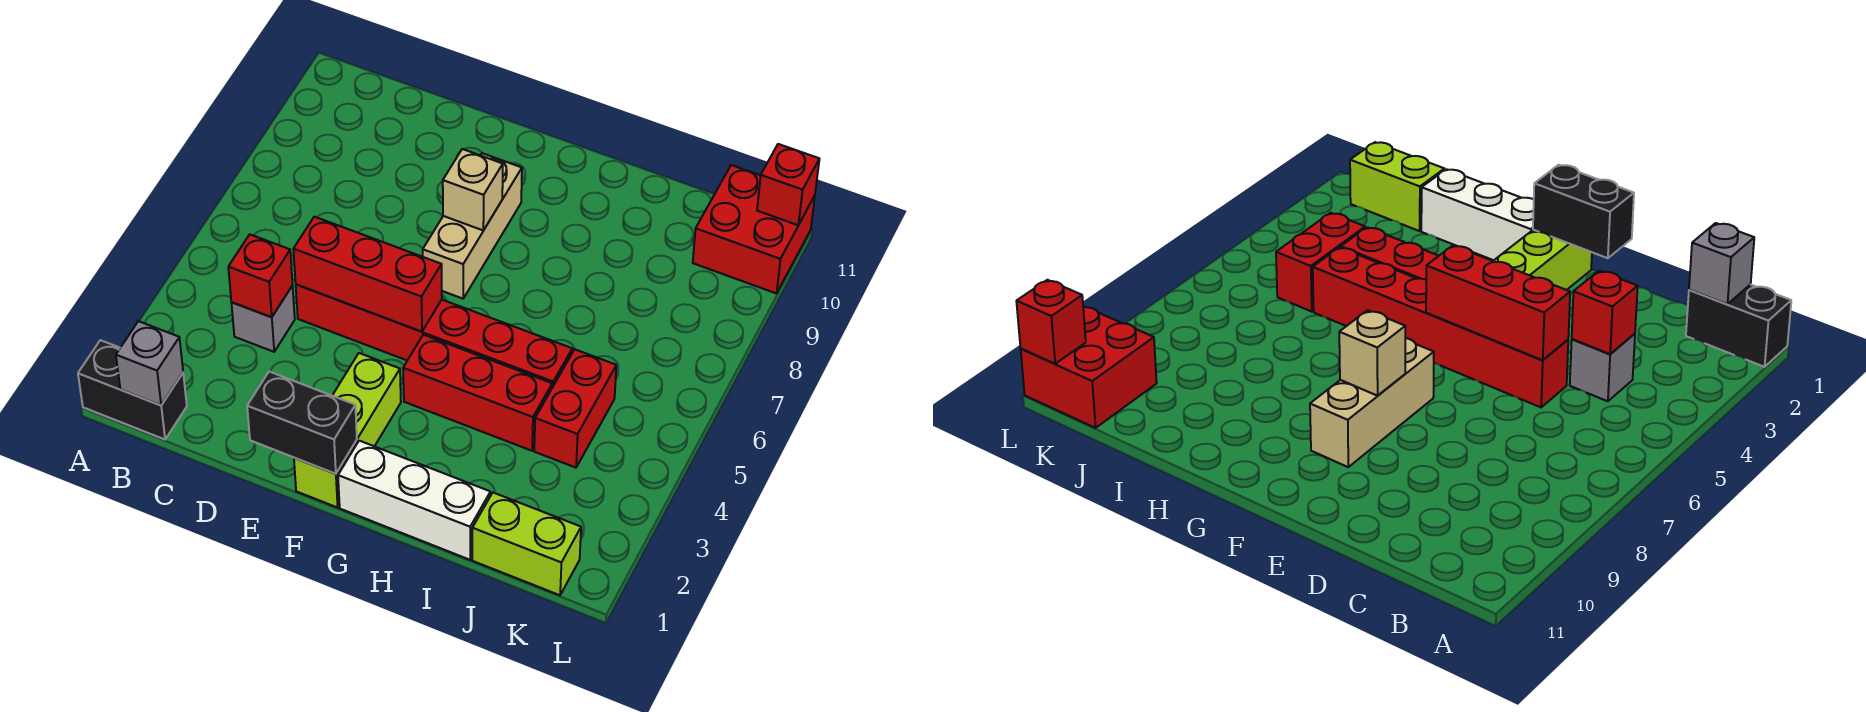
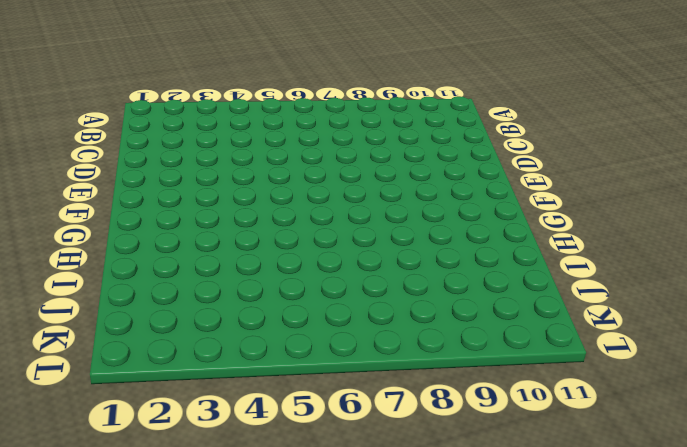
none -> black 1x2 brick [78,340,187,439]
none -> grey 1x1 brick [231,286,295,352]
none -> red 1x6 brick [296,285,572,387]

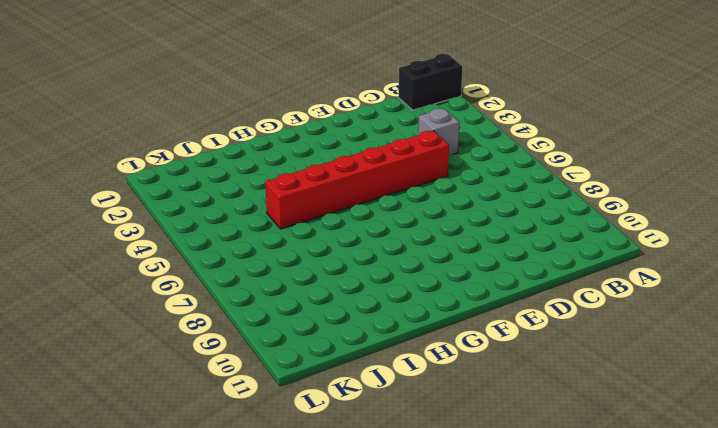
none -> lime 1x3 brick [294,353,401,508]
none -> tan 1x3 brick [423,153,522,299]
none -> white 1x3 brick [338,441,490,560]

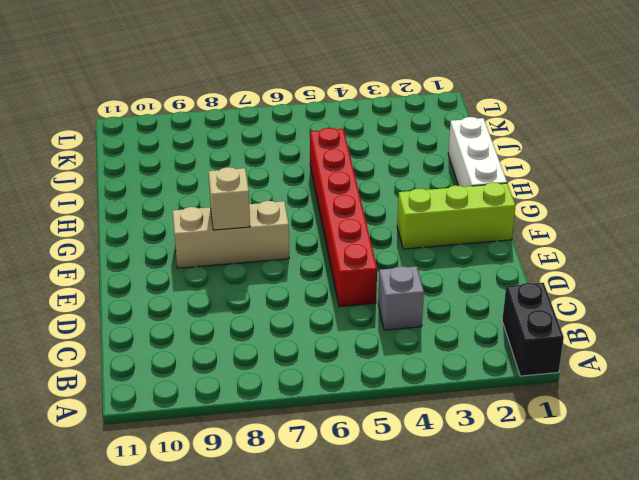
none -> red 1x3 brick [403,335,552,451]
none -> lime 1x2 brick [472,493,581,595]
none -> red 1x2 brick [534,349,616,468]

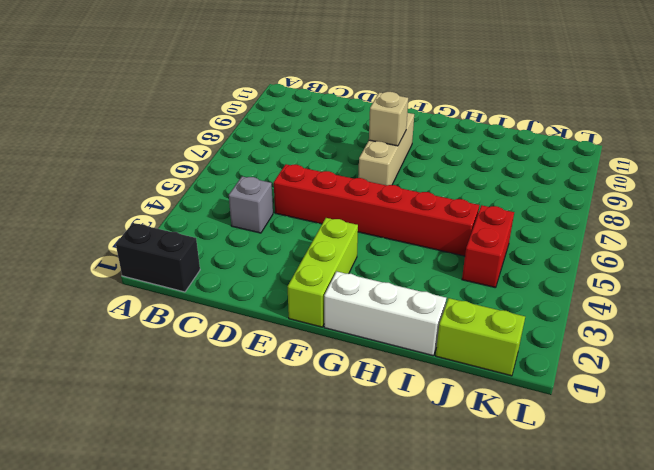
none -> red 1x3 brick [403,335,552,451]
none -> red 2x2 brick [693,165,815,293]
none -> grey 1x1 brick [116,321,183,405]

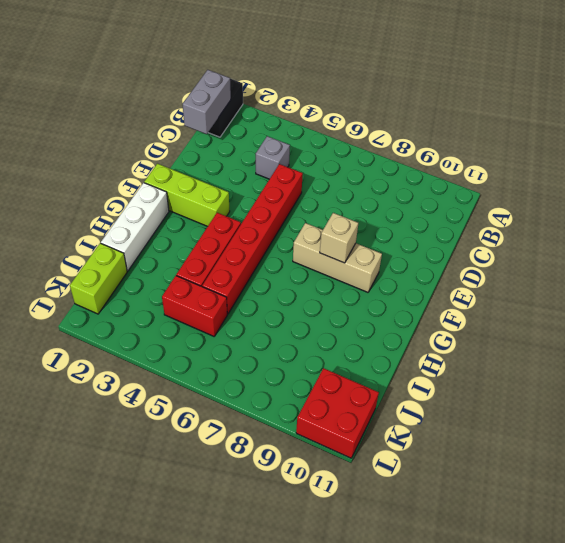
grey 1x2 brick [183,70,231,134] -> grey 1x1 brick [116,321,183,405]
none -> red 1x1 brick [228,235,293,317]
none -> red 1x3 brick [293,217,442,332]
none -> black 1x2 brick [247,372,357,474]

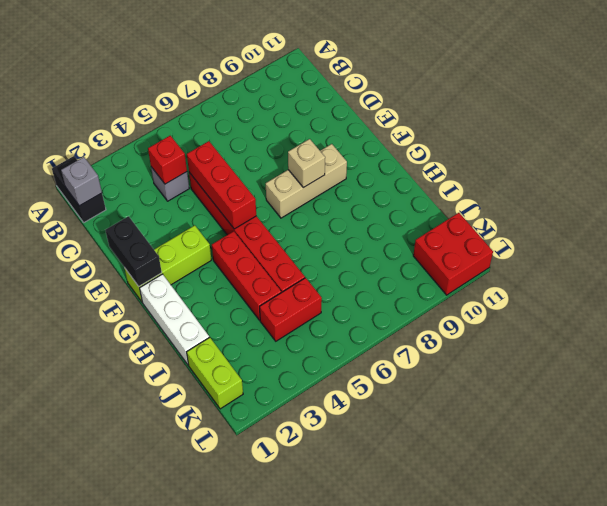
none -> red 1x1 brick [757,144,819,225]

